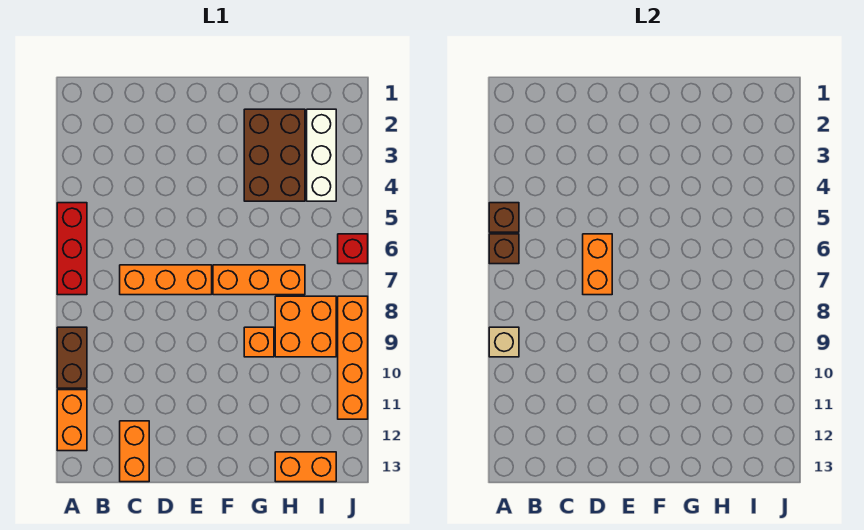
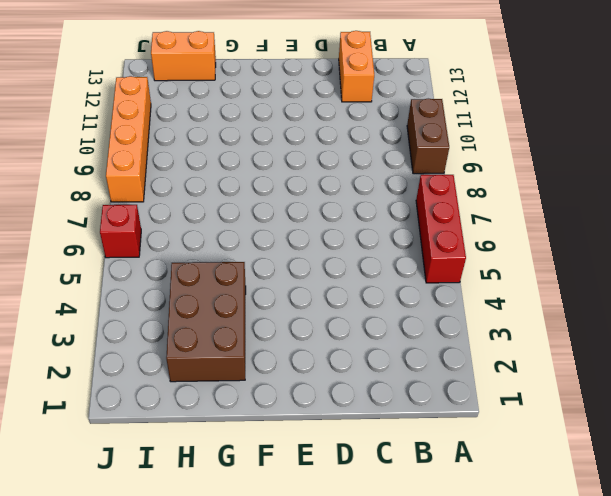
none -> orange 1x2 brick [57,390,87,451]
none -> orange 1x3 brick [120,265,212,295]
none -> orange 1x3 brick [213,265,305,295]

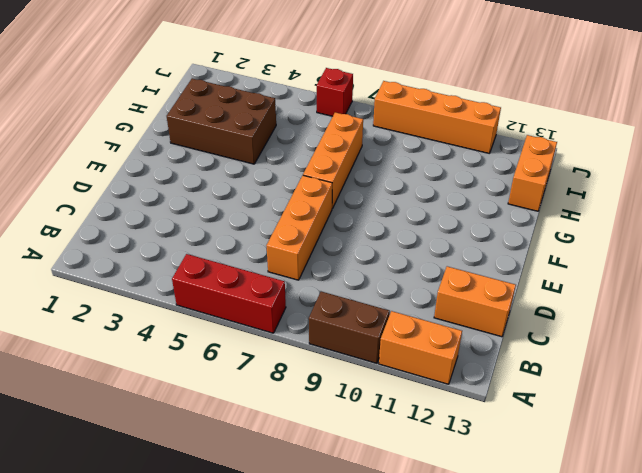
none -> orange 1x1 brick [244,327,274,357]
none -> orange 2x2 brick [275,296,336,357]
none -> white 1x3 brick [307,109,336,201]

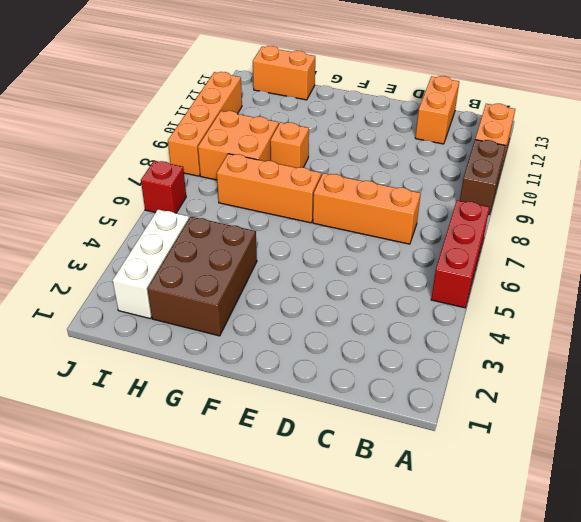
none -> brown 1x1 brick [489,203,519,232]
none -> brown 1x1 brick [489,234,519,264]
none -> tan 1x1 brick [489,327,519,357]

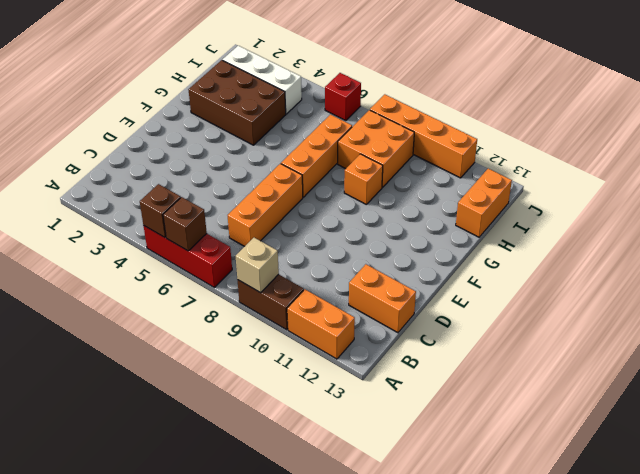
none -> orange 1x2 brick [583,234,612,295]

